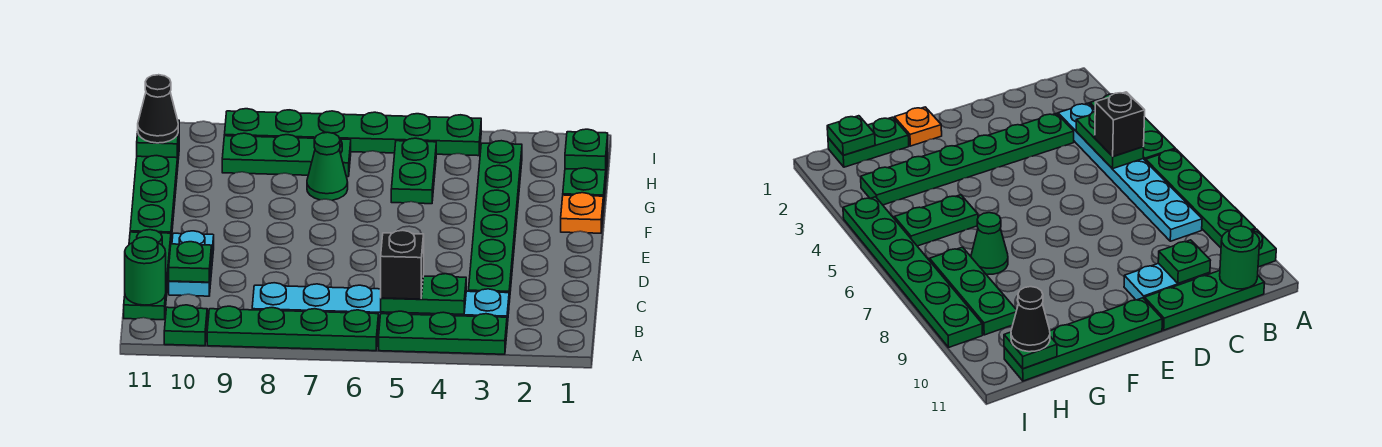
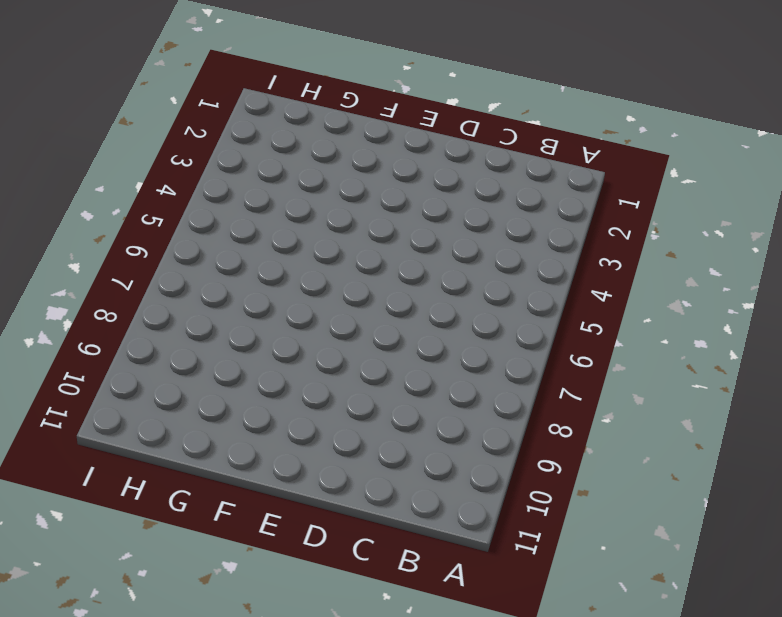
none -> green 1x3 plate [379,311,507,354]
none -> green 1x4 plate [207,306,379,351]
none -> green 1x1 plate [164,305,207,346]

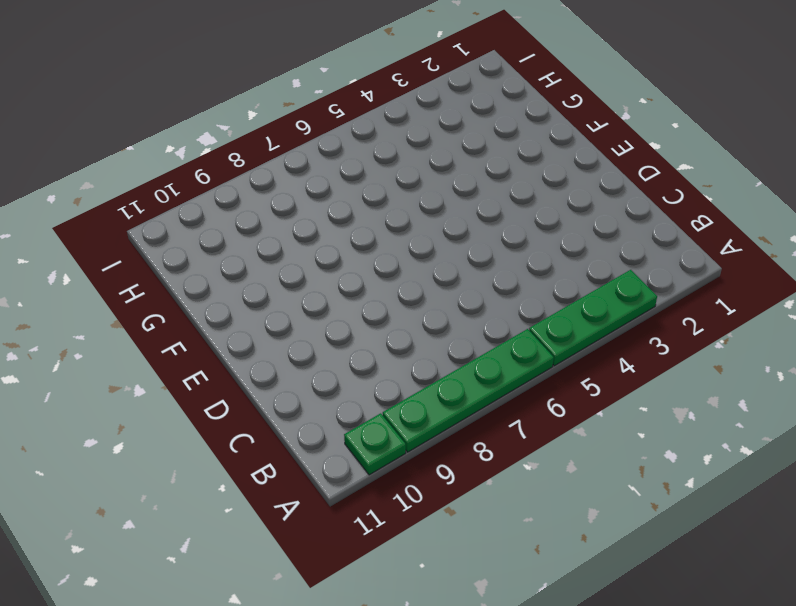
none -> cyan 1x6 plate [252,283,509,326]
none -> green 1x3 plate [124,230,171,320]
none -> green 1x6 plate [468,141,522,302]

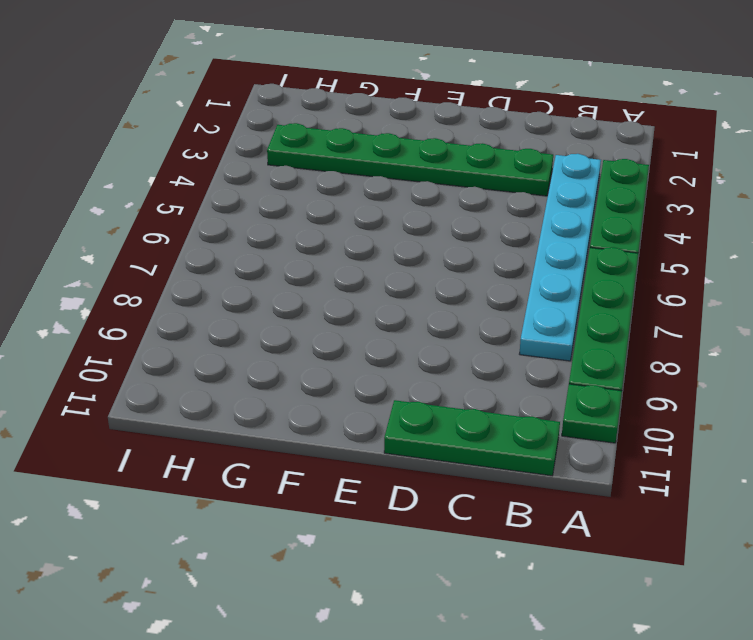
none -> cyan 1x2 plate [169,231,214,296]
none -> green 1x4 plate [130,146,179,240]
none -> orange 1x1 plate [561,193,603,233]

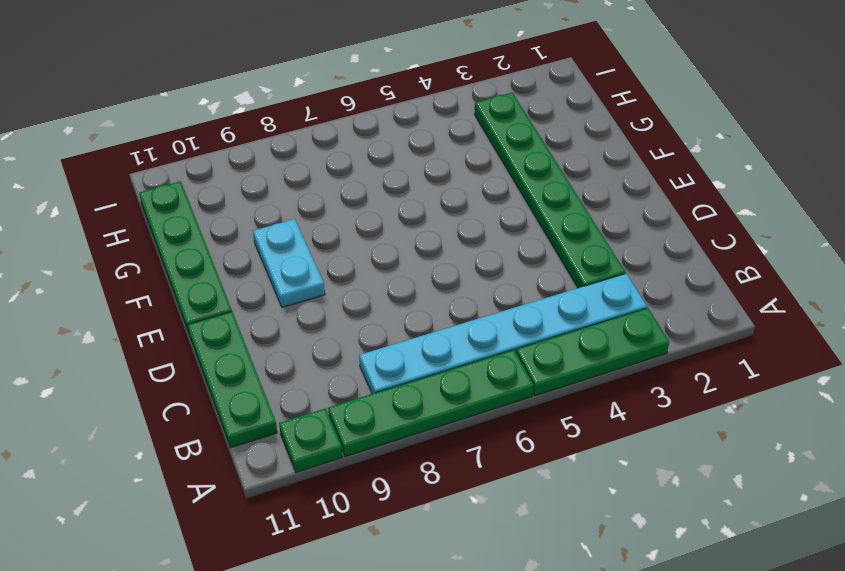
cyan 1x2 plate [253,219,325,307] -> cyan 1x2 plate moved to [169,231,214,296]
none -> orange 1x1 plate [561,193,603,233]
none -> green 1x2 plate [563,150,608,208]
none -> green 1x2 plate [391,138,436,204]

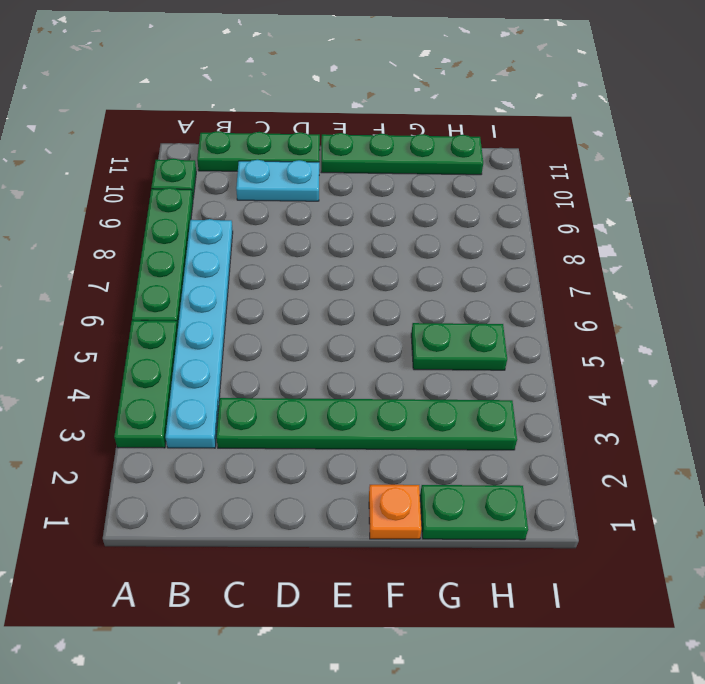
none -> green 1x1 cone [307,132,348,200]
none -> green 1x3 plate [222,133,351,177]
none -> green 1x6 plate [224,109,481,156]

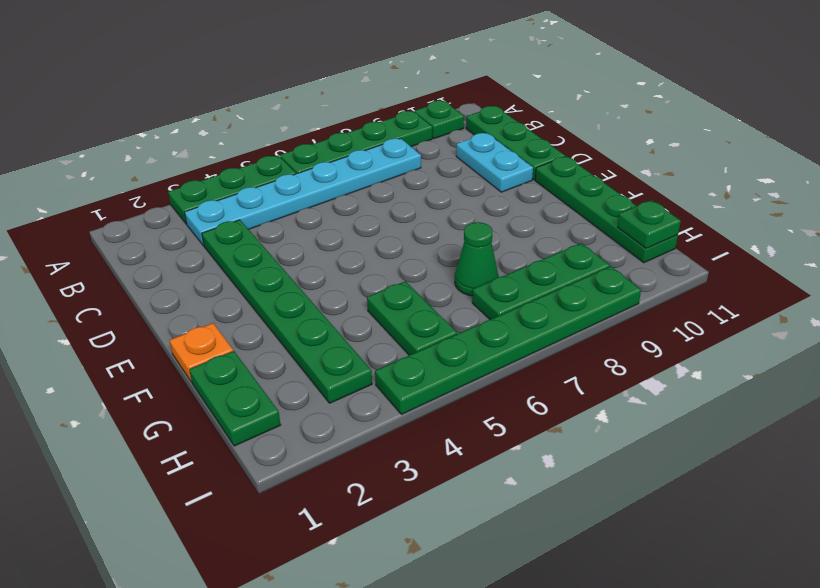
none -> green 1x2 plate [381,274,466,314]
none -> green 1x1 round brick [125,237,166,305]
none -> green 1x1 plate [169,242,212,282]

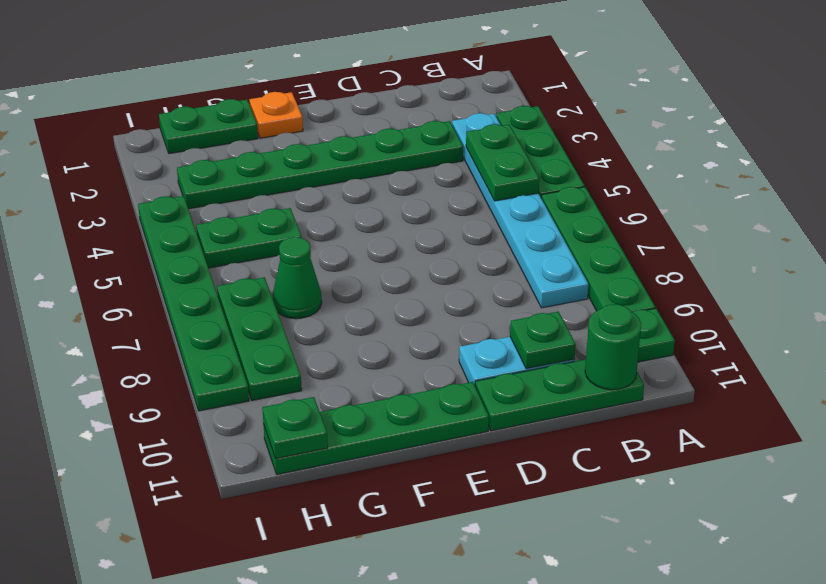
none -> green 1x1 plate [565,129,608,170]
none -> black 1x1 brick [381,230,424,299]
none -> black 1x1 cone [138,75,178,143]

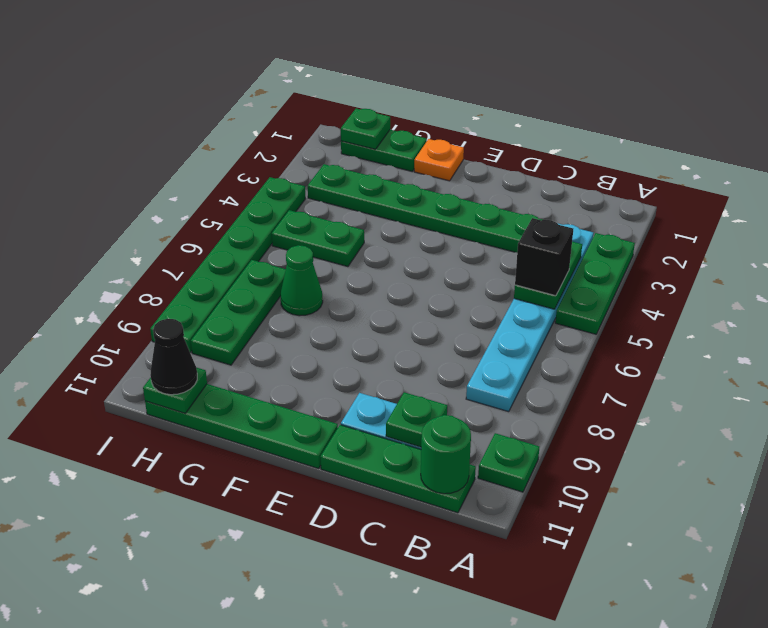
none -> green 1x4 plate [207,306,379,351]

